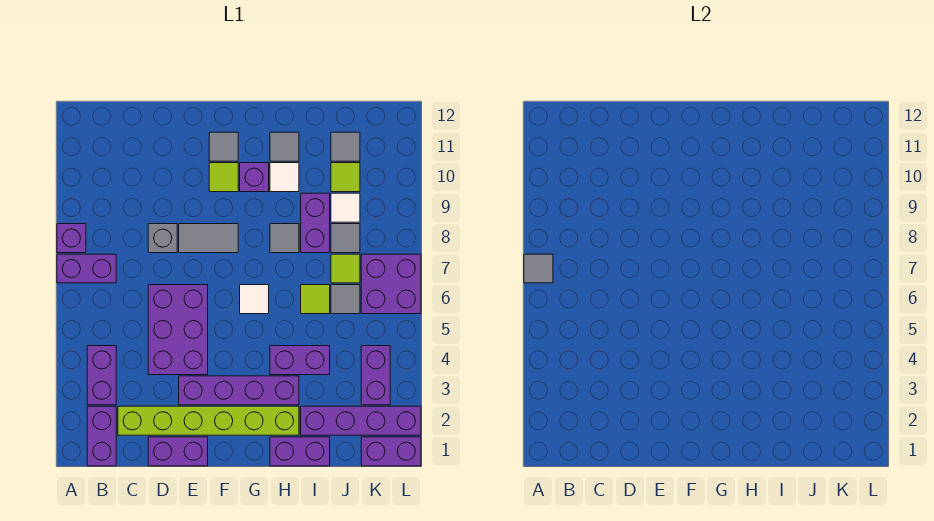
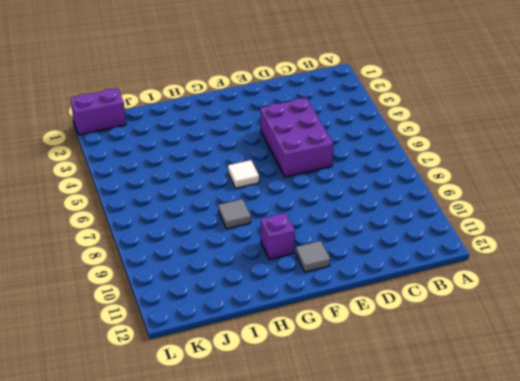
none -> purple 1x2 brick [57,254,116,283]
none -> purple 1x1 brick [57,224,86,253]
none -> purple 1x2 brick [87,406,116,466]
none -> purple 1x2 brick [87,346,116,405]

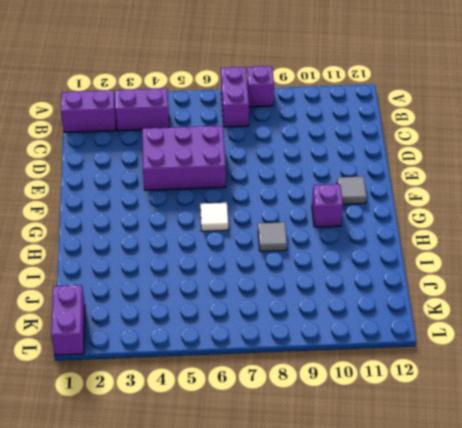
none -> lime 1x6 brick [118,406,299,435]
none -> purple 1x2 brick [148,437,208,466]
none -> grey 1x1 brick [148,224,177,253]
none -> purple 1x4 brick [179,376,299,405]

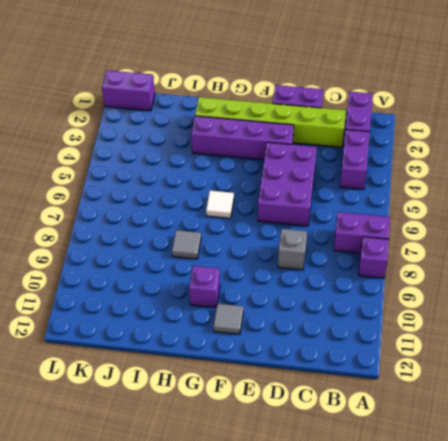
none -> grey 1x2 tile [179,224,238,253]
none -> lime 1x1 tile [209,163,238,192]
none -> purple 1x2 brick [270,437,330,466]
none -> purple 1x2 brick [270,346,330,375]

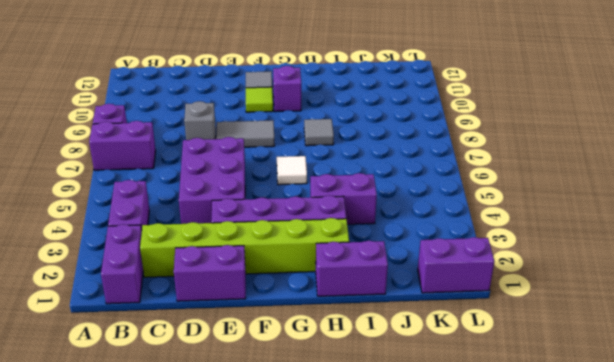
none -> white 1x1 tile [270,163,299,192]
none -> grey 1x1 tile [270,132,299,161]
none -> purple 1x4 brick [301,406,421,435]
none -> lime 1x1 tile [301,285,330,314]

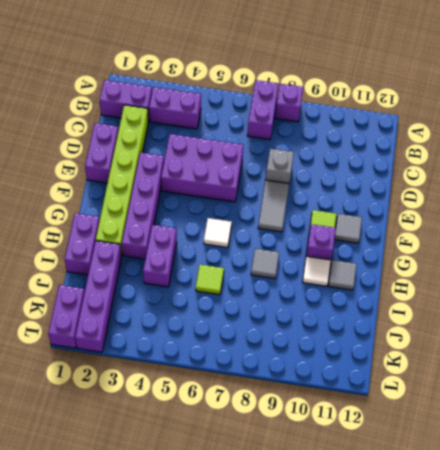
none -> purple 1x2 brick [301,193,330,253]
none -> grey 1x1 tile [331,285,360,314]
none -> lime 1x1 tile [331,254,360,283]
none -> grey 1x1 tile [331,224,360,253]

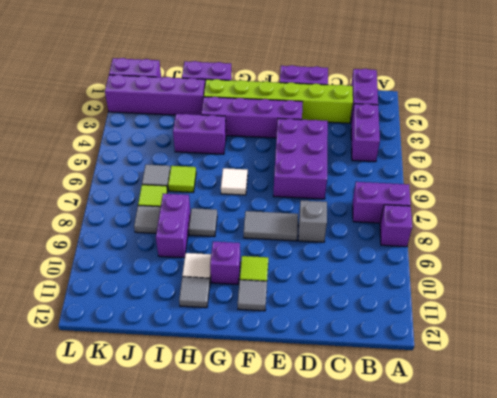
none -> white 1x1 tile [331,193,360,222]
none -> lime 1x1 tile [331,163,360,192]
none -> grey 1x1 tile [331,132,360,161]
none -> purple 1x2 brick [361,346,390,405]

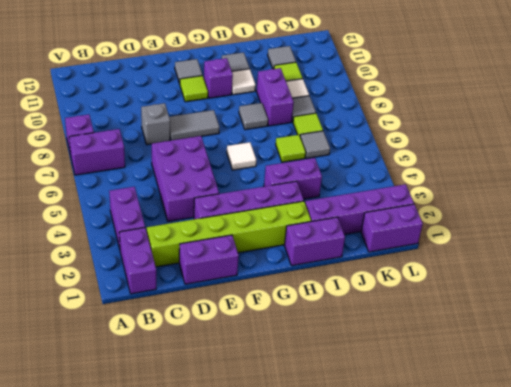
none -> purple 1x2 brick [361,346,390,405]
none -> purple 2x2 brick [361,254,421,314]
none -> grey 1x1 tile [524,254,553,283]

